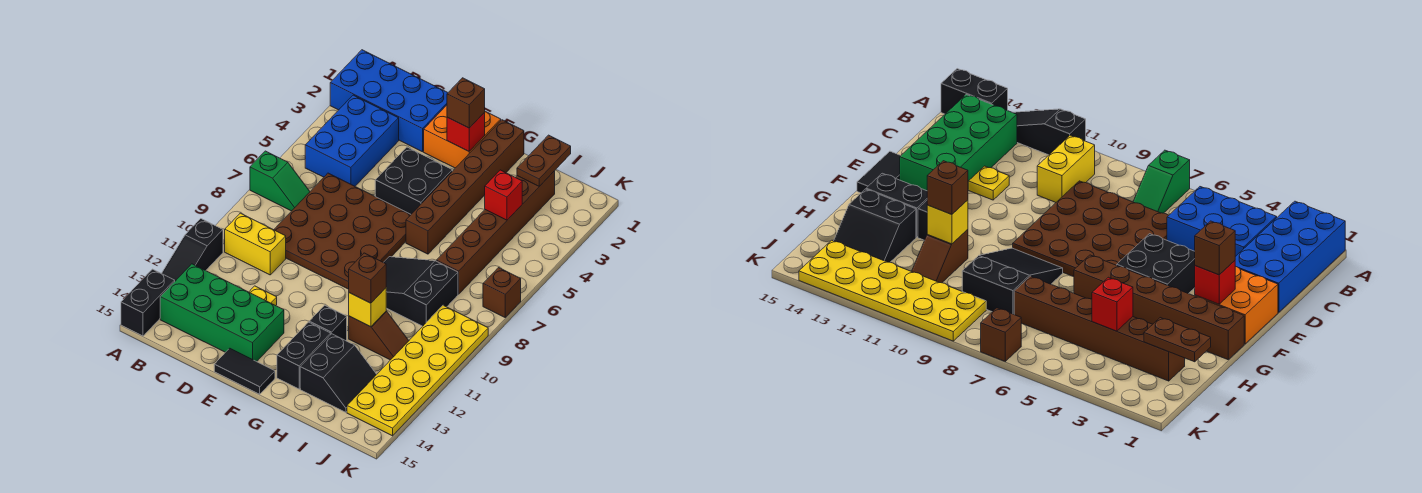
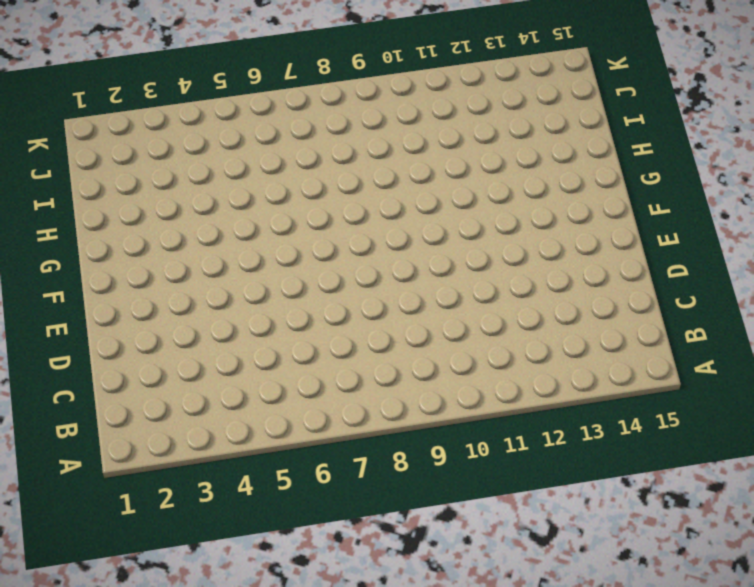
none -> blue 2x4 brick [330,50,448,152]
none -> green 1x2 slope [250,151,310,211]
none -> black 1x3 slope [161,219,223,281]

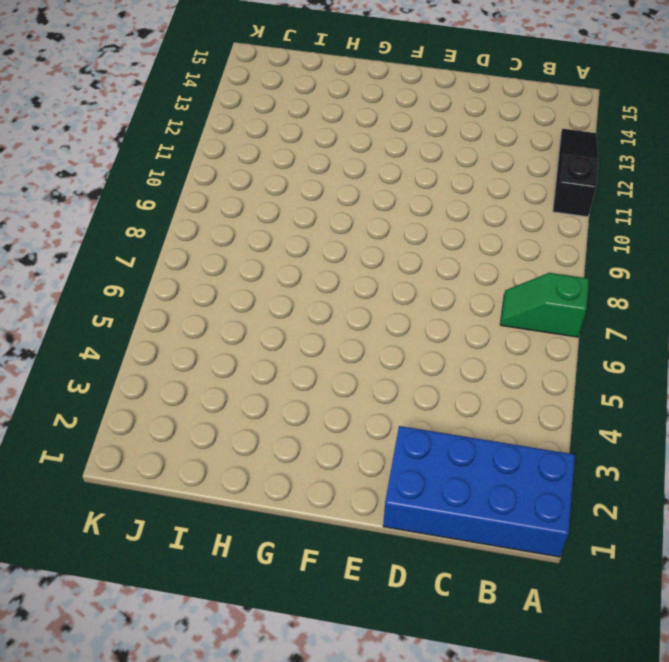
none -> black 1x2 brick [121,269,175,336]
none -> blue 2x3 brick [305,95,399,186]
none -> yellow 1x2 brick [225,213,286,275]

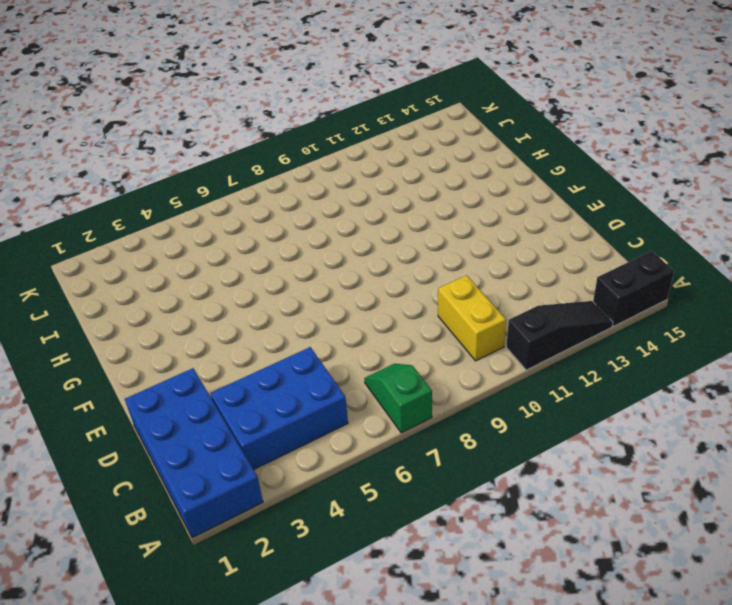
none -> green 2x4 brick [160,264,284,362]
none -> brown 4x4 plate [274,173,411,289]
none -> yellow 1x1 plate [249,286,277,306]

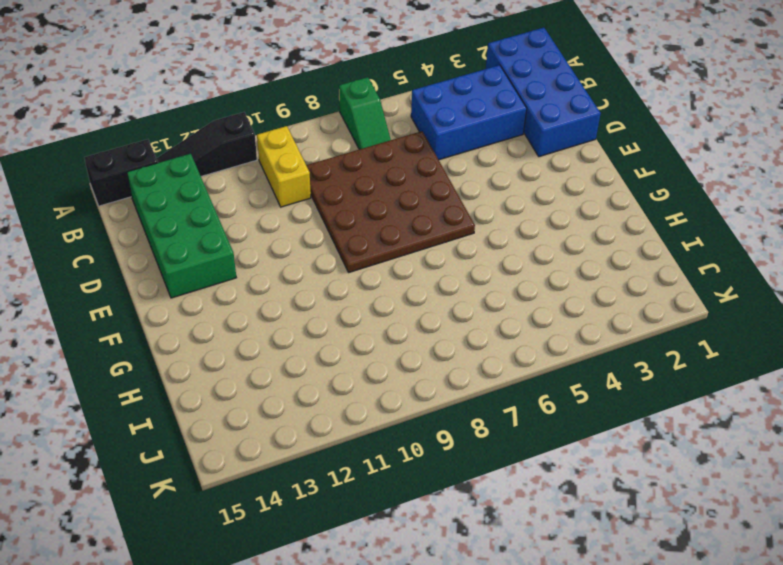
none -> yellow 1x1 plate [249,286,277,306]
none -> orange 2x2 brick [424,105,501,168]
none -> black 2x2 brick [375,147,452,214]

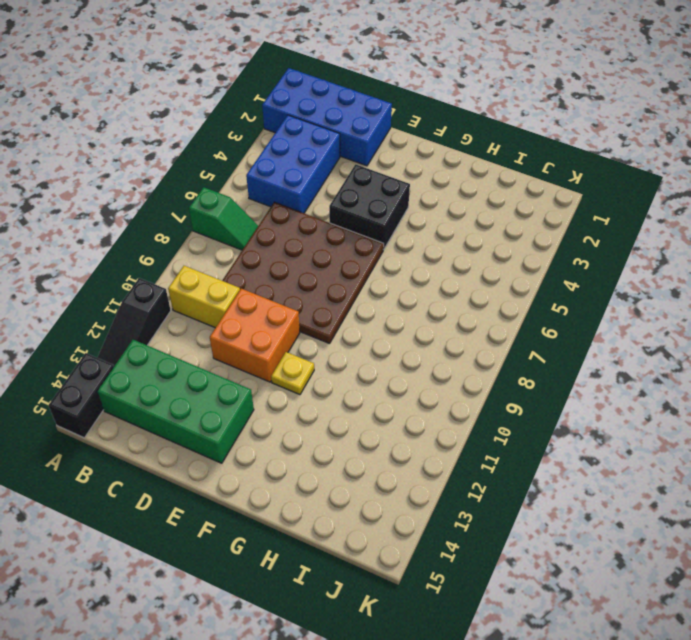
orange 2x2 brick [210,289,300,382] -> orange 2x2 brick moved to [424,105,501,168]
yellow 1x1 plate [271,352,314,395] -> yellow 1x1 plate moved to [249,286,277,306]
none -> black 1x2 tile [214,348,275,394]
none -> brown 1x6 brick [406,120,524,254]
none -> black 2x3 slope [384,257,458,326]

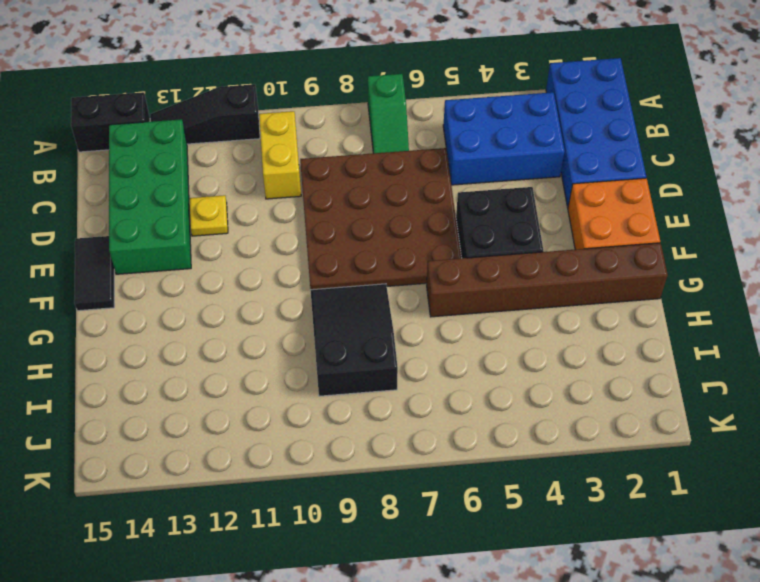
none -> black 1x1 brick [309,305,347,341]
none -> black 1x2 brick [277,322,331,389]
none -> brown 1x2 slope [349,311,409,360]

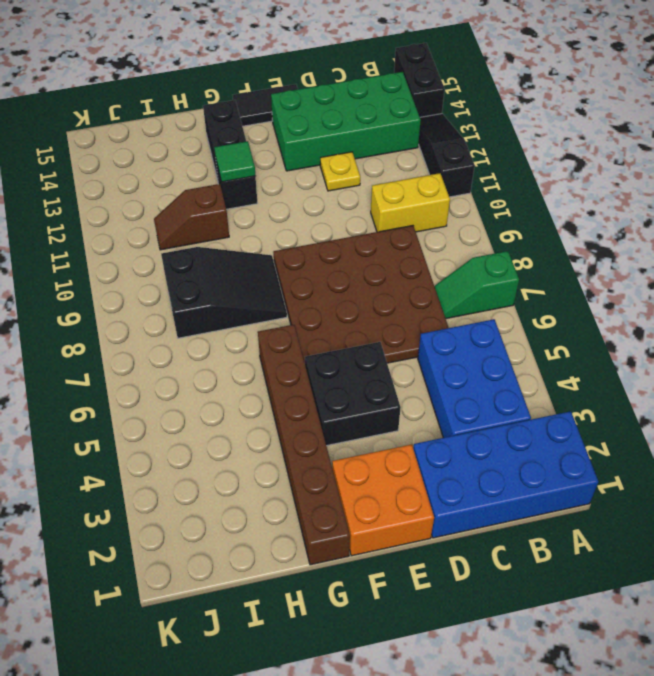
green 1x1 tile [214,141,255,182] -> none
none -> black 2x2 slope [300,334,377,412]
none -> brown 1x6 brick [436,171,555,294]
none -> yellow 2x6 plate [347,305,488,436]

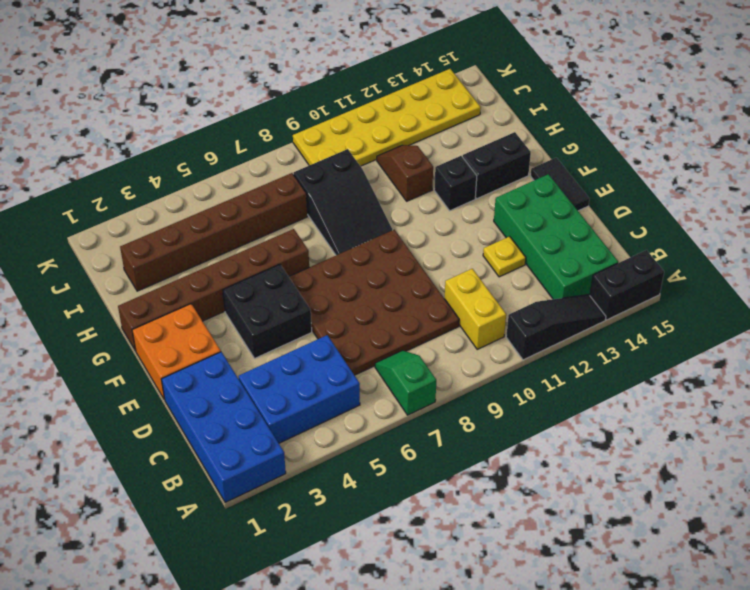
none -> black 2x2 slope [300,334,377,412]
none -> brown 1x1 brick [483,268,521,317]
none -> red 1x1 brick [447,113,485,151]

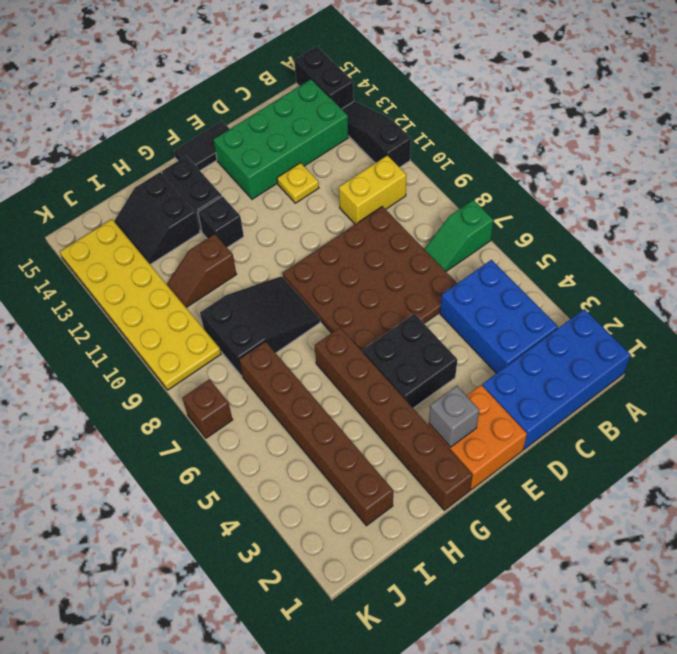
grey 1x1 brick [429,386,479,447] -> red 1x1 brick [447,113,485,151]
none -> yellow 1x1 brick [349,288,386,327]
none -> brown 1x2 plate [517,135,571,186]
none -> red 1x1 brick [485,170,522,220]

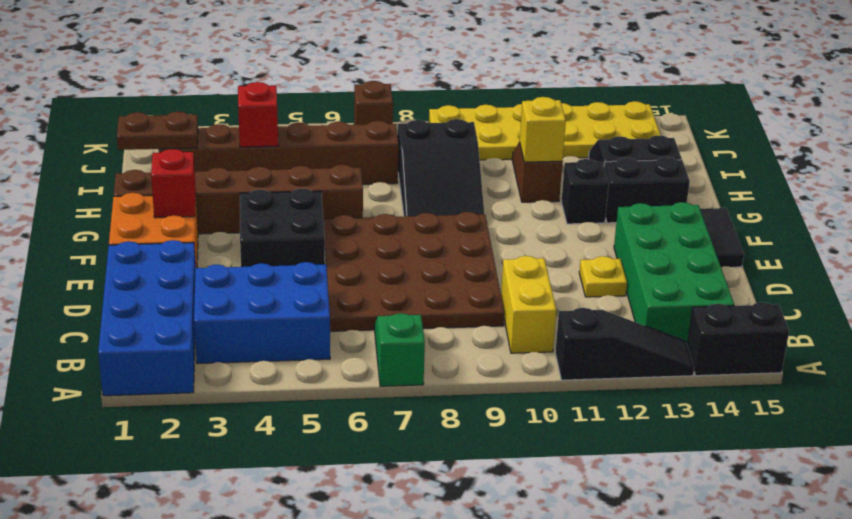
none -> brown 1x1 brick [447,78,485,128]
none -> brown 1x1 brick [349,253,386,303]

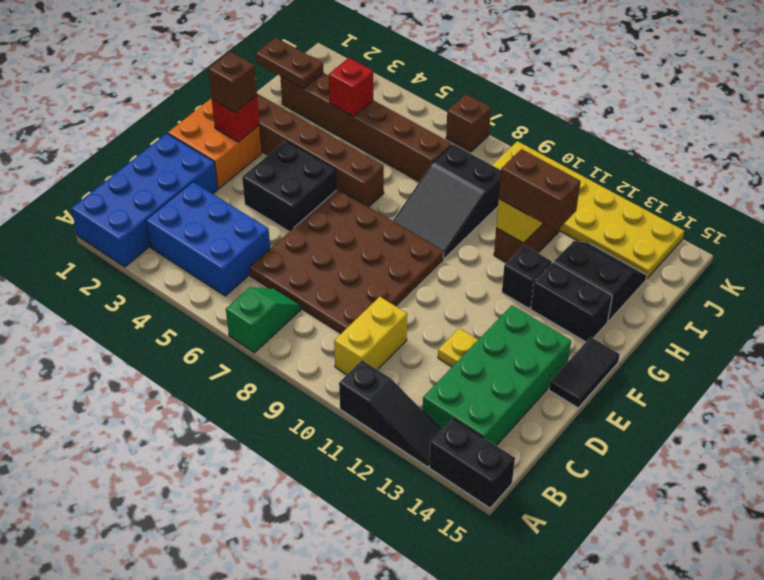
brown 1x2 brick [499,149,581,231] -> brown 1x1 brick [349,253,386,303]

